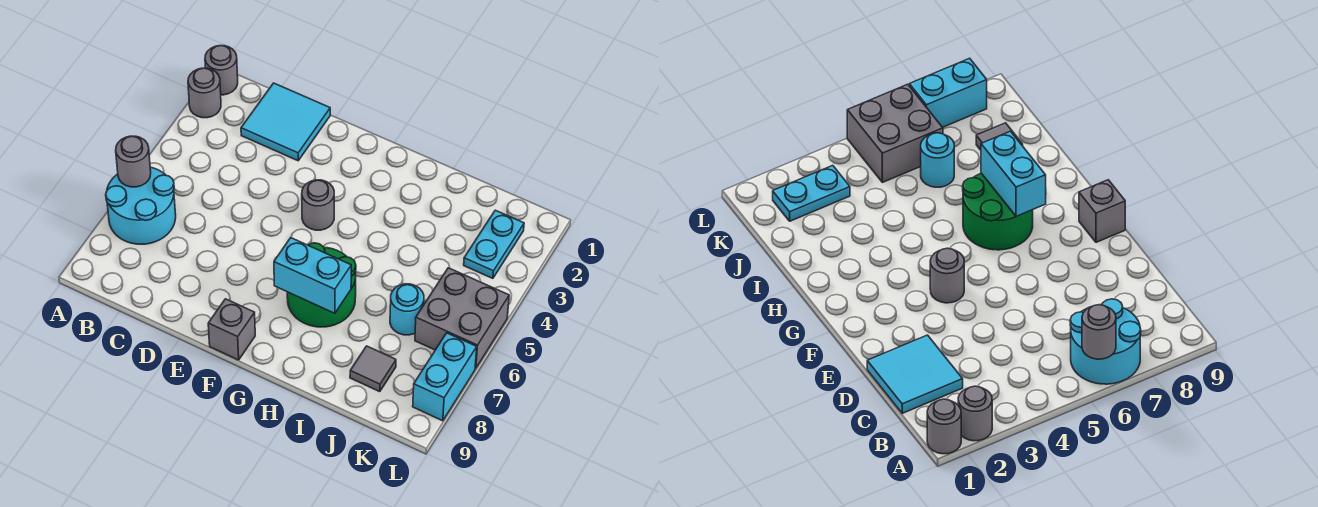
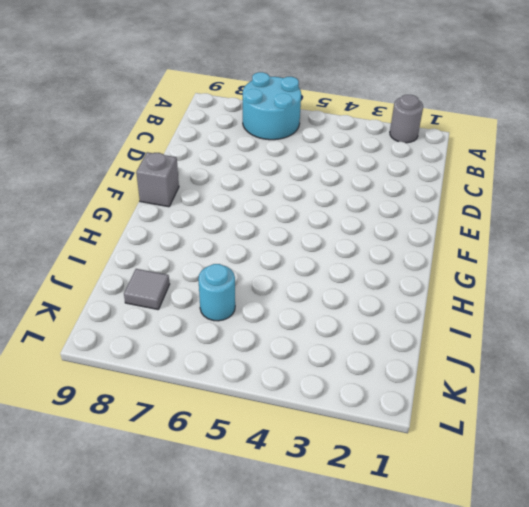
none -> grey 1x1 round brick [205,46,238,95]
none -> cyan 2x2 tile [241,83,330,161]
none -> grey 1x1 round brick [302,180,334,230]

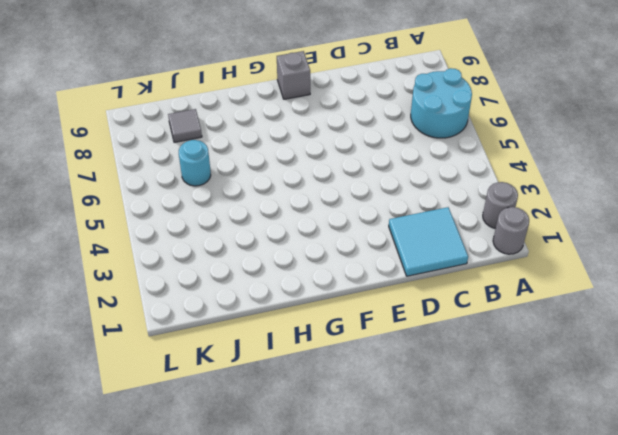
none -> grey 1x1 round brick [302,180,334,230]
none -> green 2x2 round brick [287,243,356,327]
none -> cyan 1x2 plate [464,210,524,278]

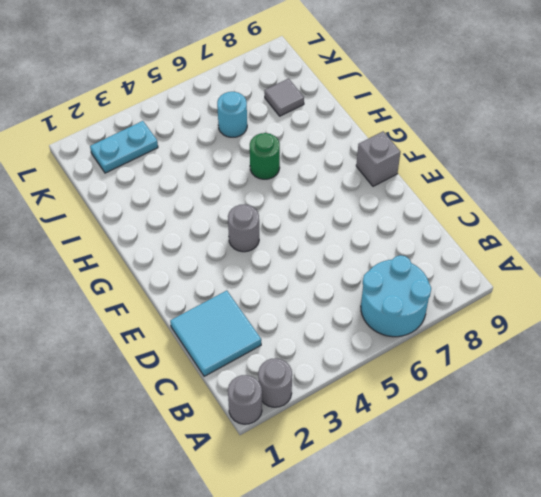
green 1x1 round brick [250,133,280,179] -> green 2x2 round brick [287,243,356,327]
none -> grey 2x2 brick [415,268,509,368]
none -> cyan 1x2 brick [413,333,477,421]
none -> grey 1x1 round brick [116,136,151,187]

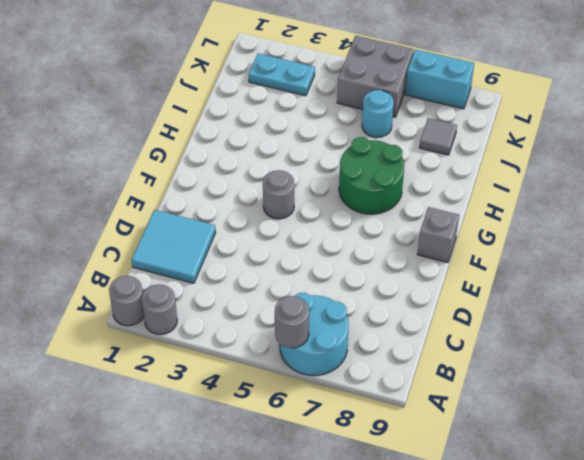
none -> cyan 1x2 brick [274,238,351,313]

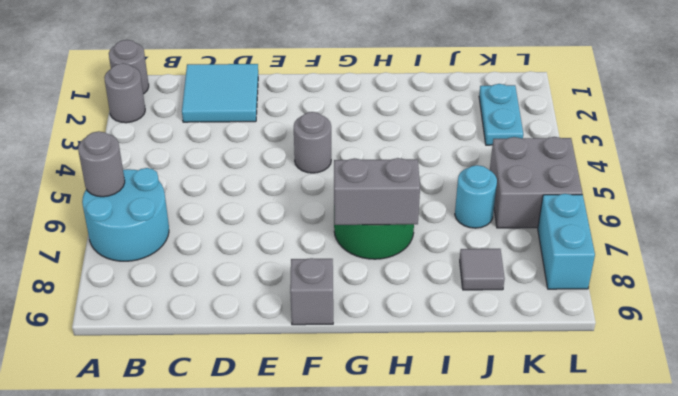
grey 1x2 brick [334,158,420,225] -> cyan 1x2 brick [274,238,351,313]

